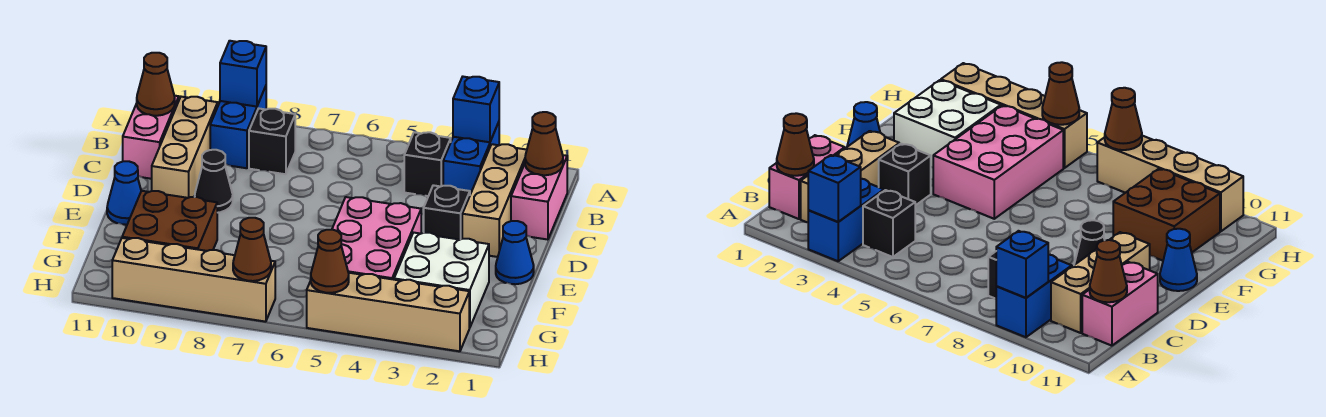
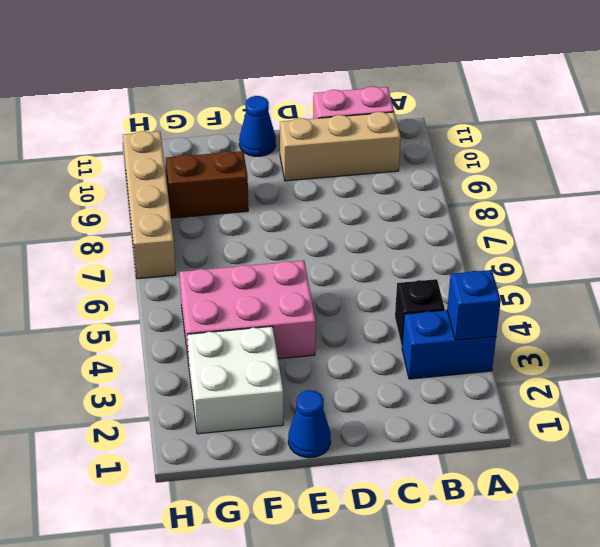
brown 1x2 brick [166,151,248,218] -> brown 2x2 brick [122,191,217,251]
none -> blue 1x2 brick [210,86,266,168]
none -> pink 1x2 brick [511,155,567,240]
none -> tan 1x3 brick [462,144,527,257]

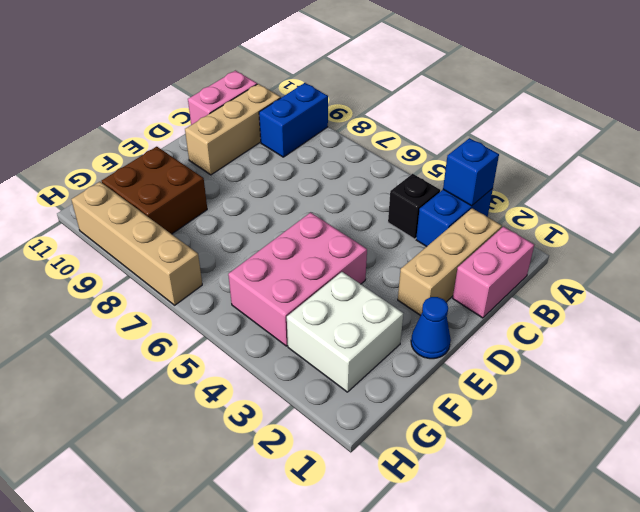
none -> black 1x1 brick [249,109,295,174]
none -> black 1x1 brick [424,185,470,240]
none -> black 1x1 cone [195,150,233,213]

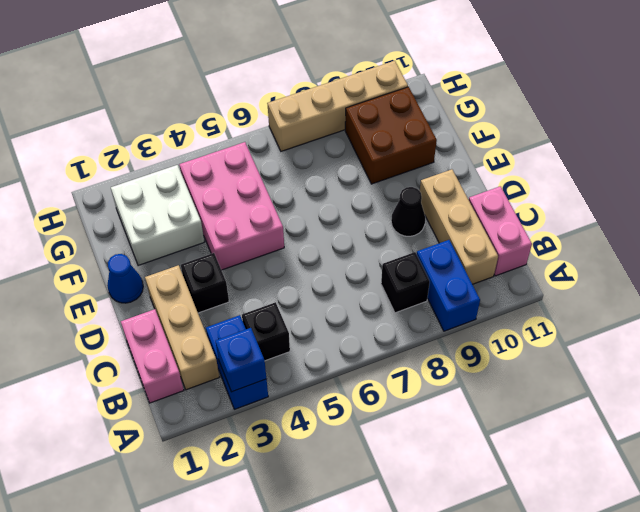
none -> blue 1x1 cone [107,161,141,225]
none -> tan 1x4 brick [307,273,469,351]
none -> blue 1x1 brick [220,41,266,107]

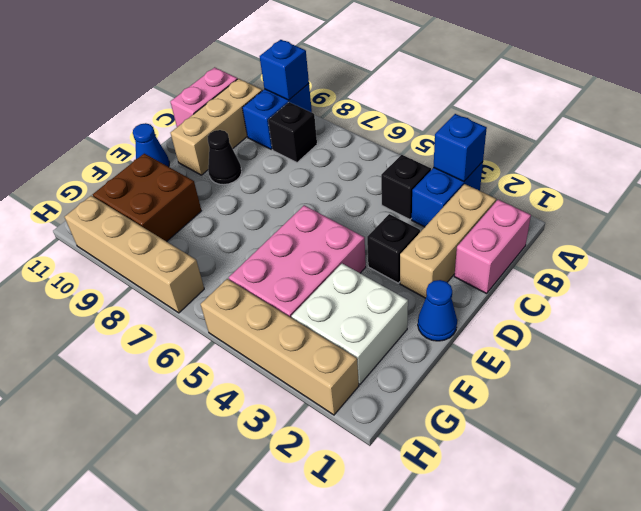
none -> brown 1x1 cone [525,112,563,175]
none -> brown 1x1 cone [137,53,175,116]
none -> brown 1x1 cone [311,230,349,293]

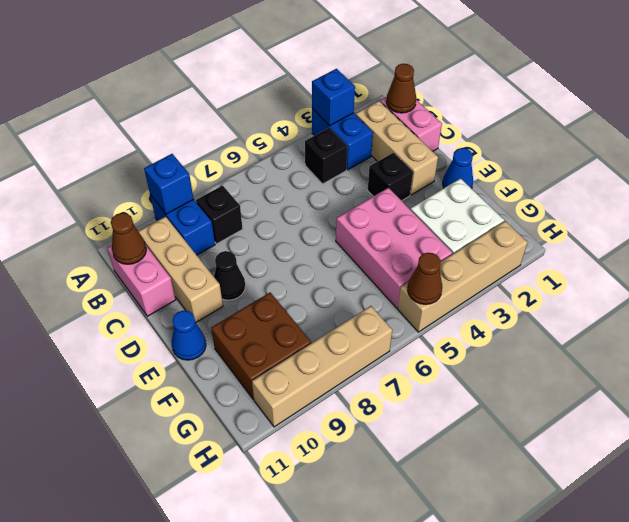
none -> brown 1x1 cone [233,218,271,281]

